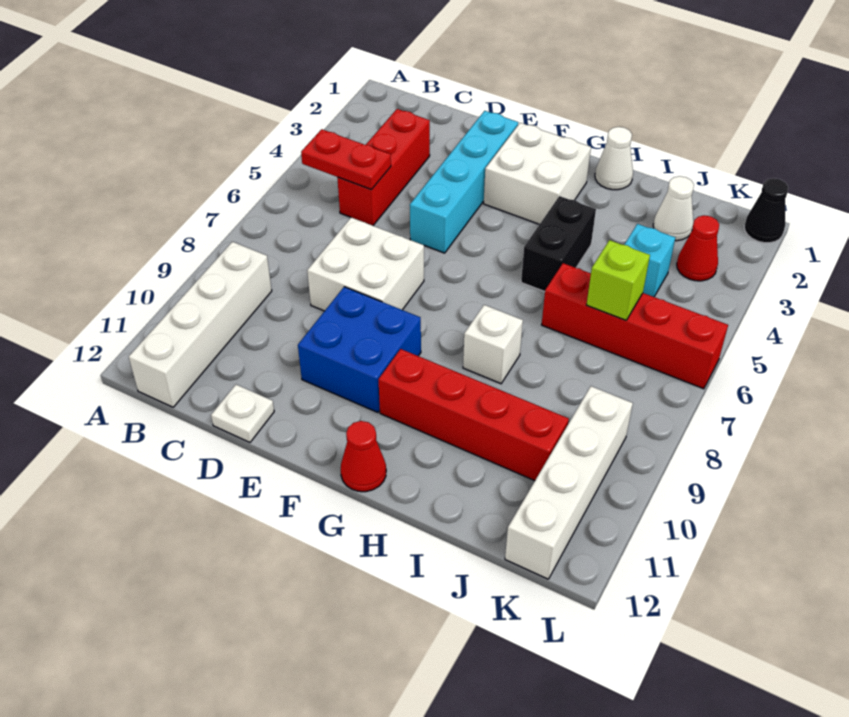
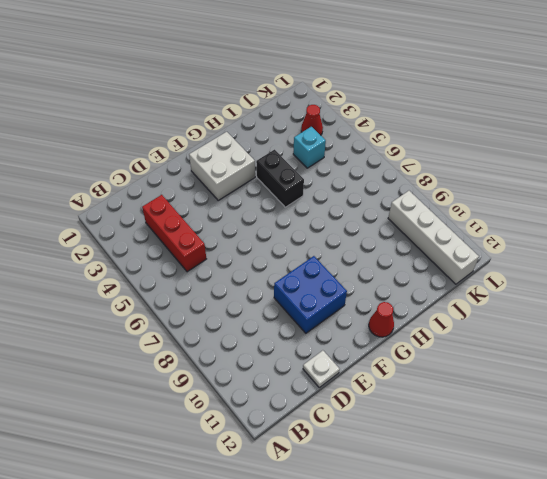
none -> white 1x4 brick [129,242,272,407]
none -> white 2x2 brick [307,218,424,311]
none -> cyan 1x4 brick [410,111,518,253]

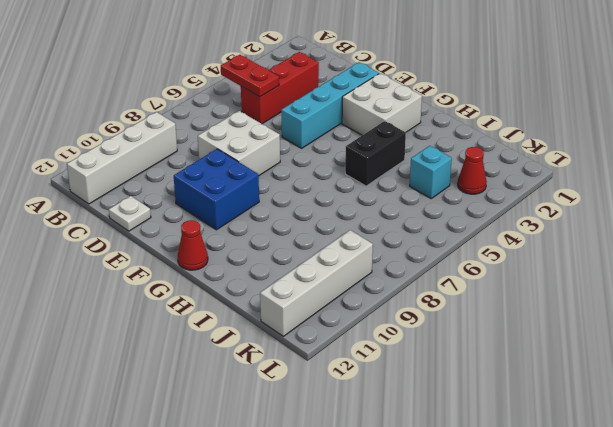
none -> red 1x4 brick [378,349,569,481]
none -> white 1x1 cone [595,127,633,190]
none -> white 1x1 brick [463,305,523,384]

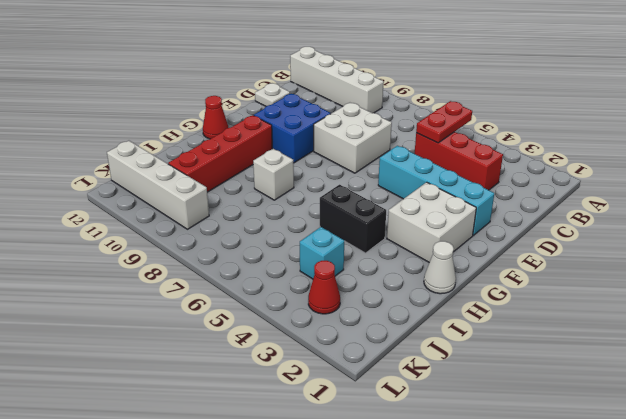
none -> red 1x4 brick [542,263,728,389]
none -> white 1x1 cone [653,176,694,241]
none -> black 1x1 cone [744,178,788,243]

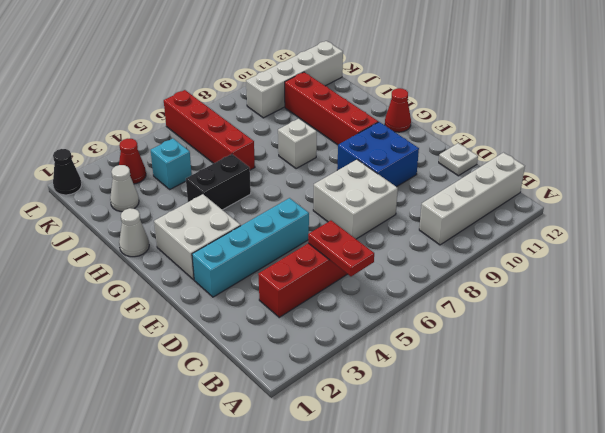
none -> lime 1x1 brick [587,240,650,320]

